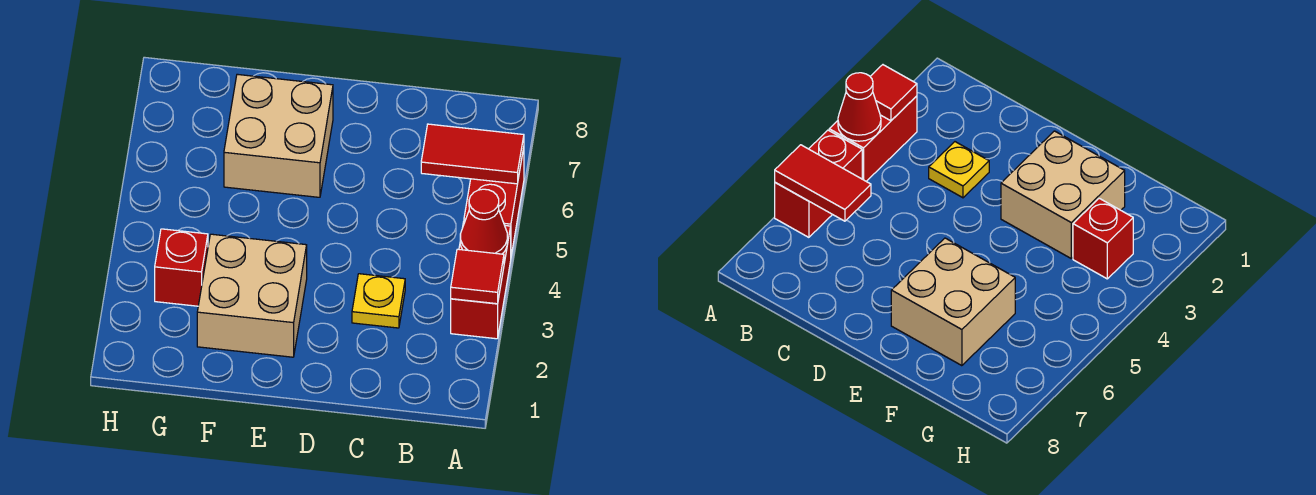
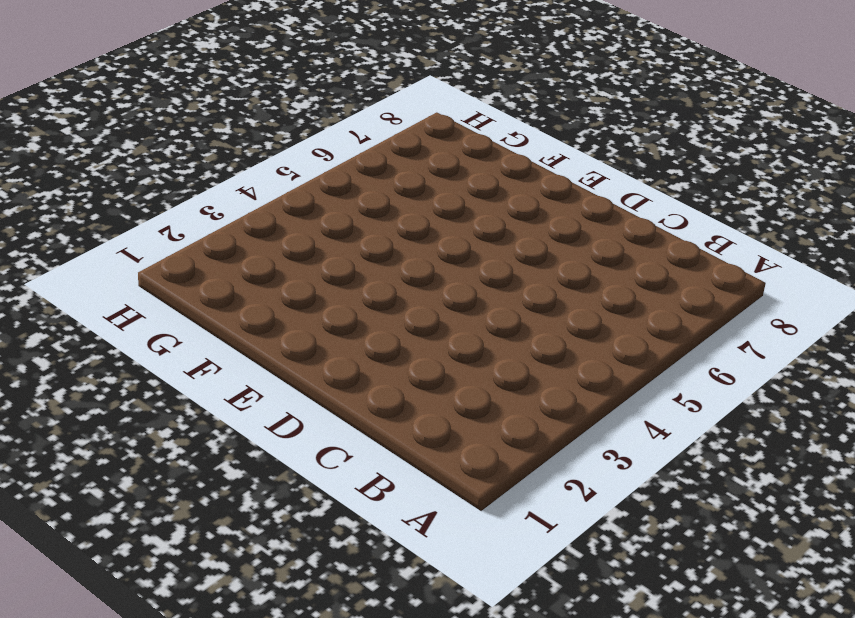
none -> red 1x2 brick [451,221,511,339]
none -> red 1x2 brick [464,148,524,255]

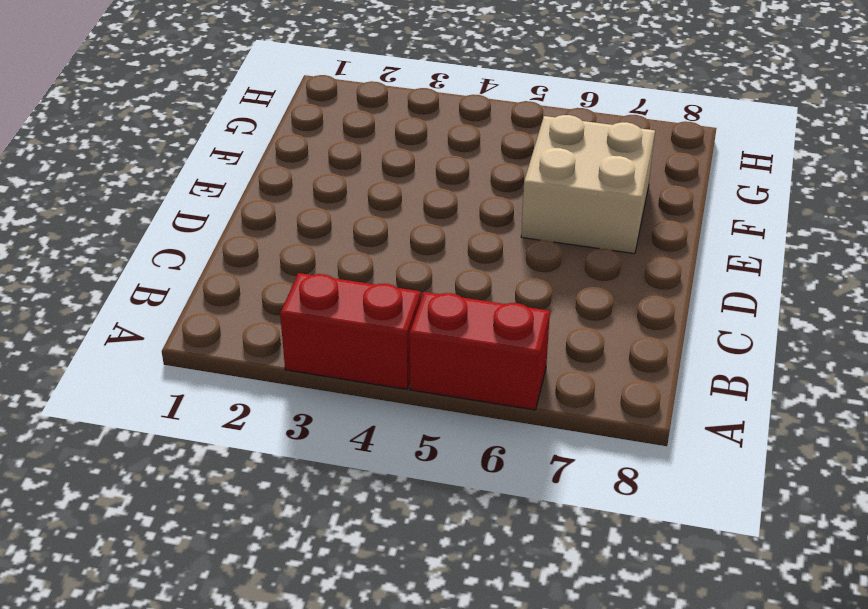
none -> yellow 1x1 plate [352,274,405,328]
none -> tan 2x2 brick [197,234,307,357]

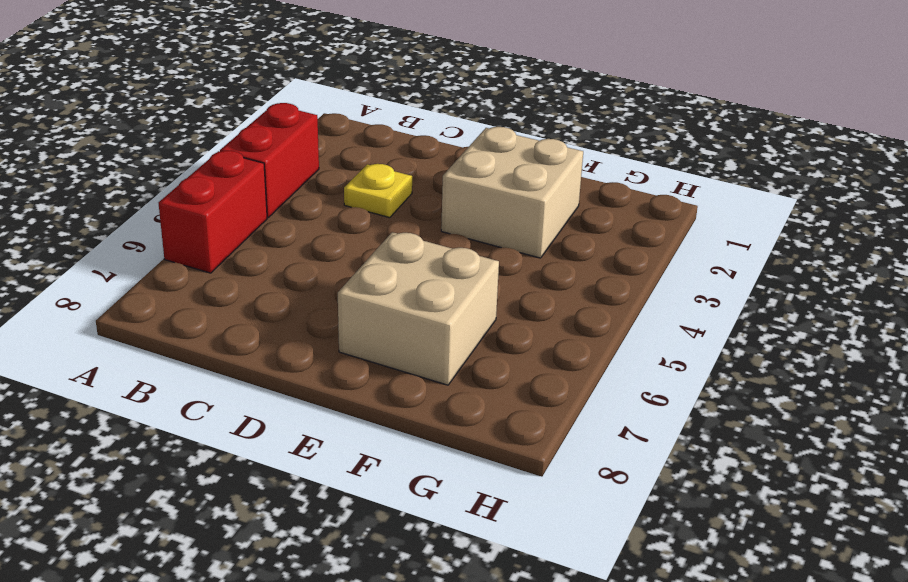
none -> red 1x1 brick [155,229,208,306]
none -> red 1x1 tile [451,249,504,304]

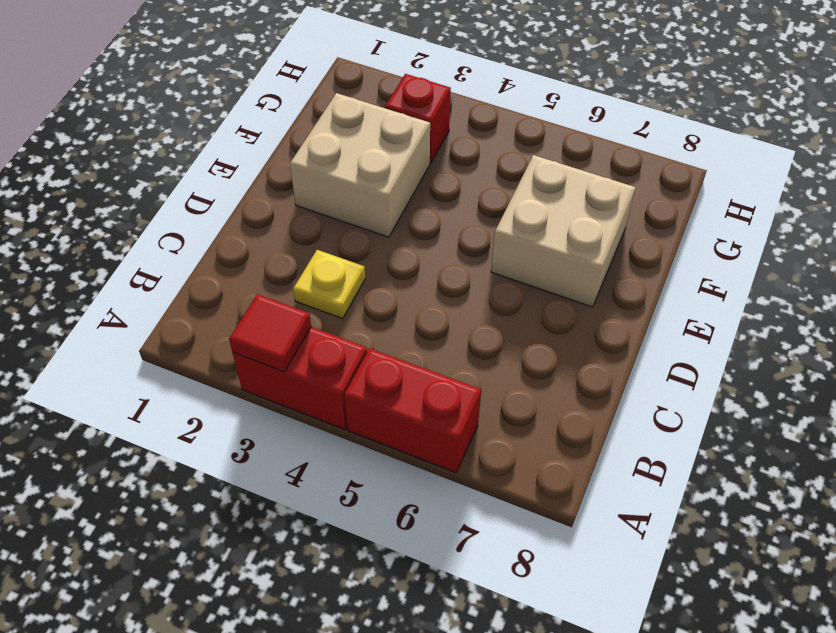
none -> red 1x1 cone [460,189,507,254]
none -> red 1x2 tile [421,124,524,184]

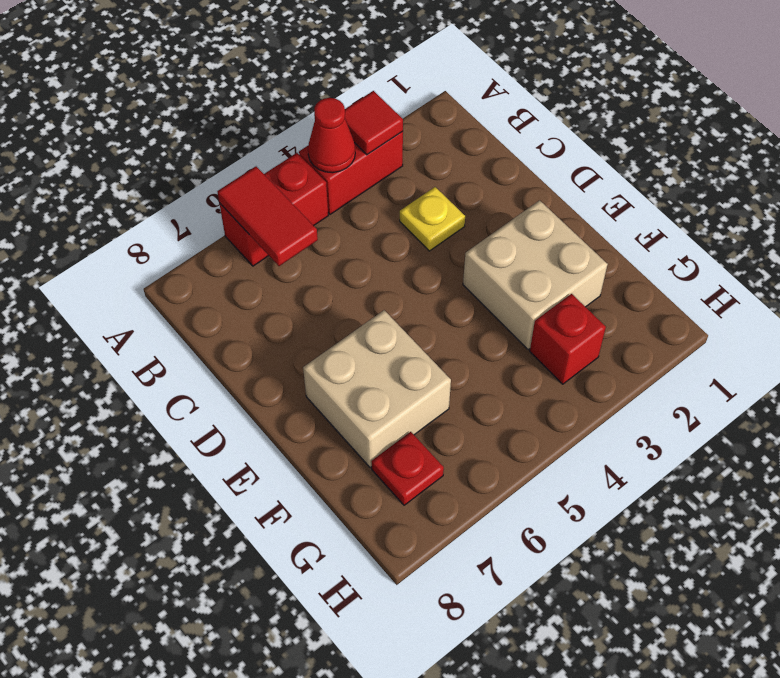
red 1x1 plate [371,432,444,505] -> none

